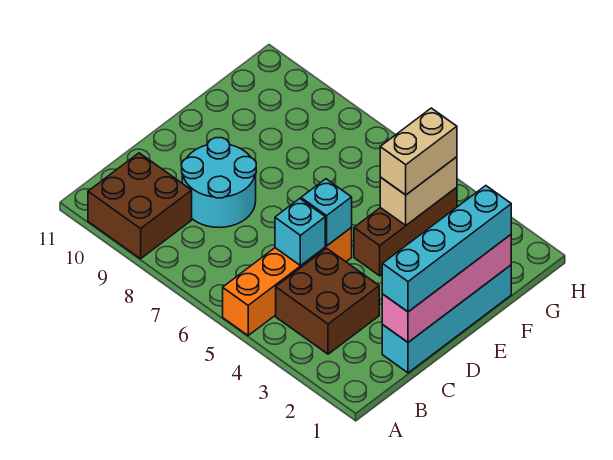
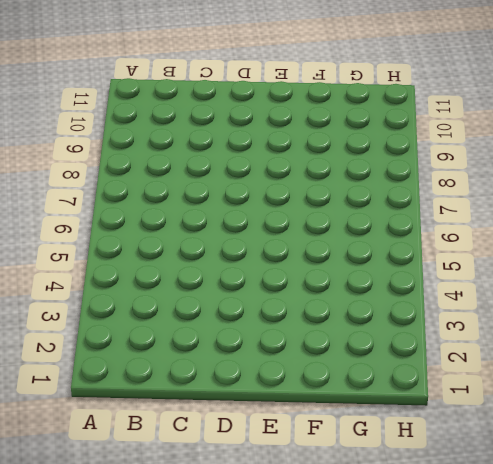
none -> orange 1x4 brick [223,227,352,335]
none -> brown 2x2 brick [88,153,192,259]
none -> brown 2x2 brick [276,248,379,354]

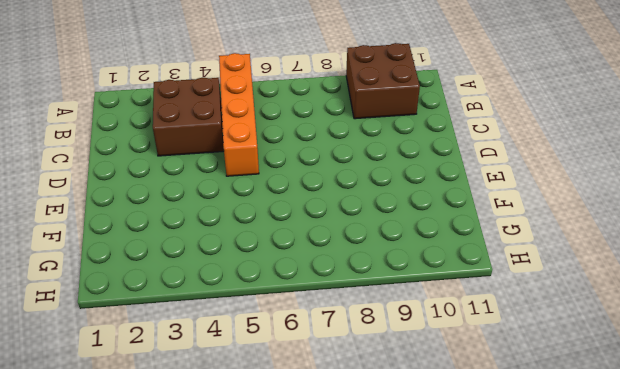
none -> cyan 1x4 brick [382,265,511,373]
none -> cyan 2x2 round brick [182,138,256,228]
none -> brown 1x3 brick [354,187,457,276]

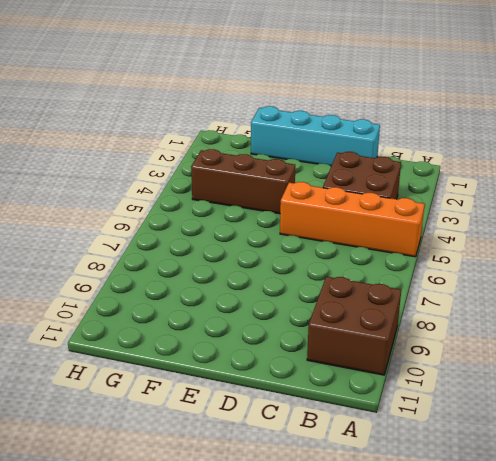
none -> cyan 2x2 round brick [182,138,256,228]
none -> pink 1x4 brick [382,235,511,342]
none -> cyan 1x1 brick [275,199,325,266]

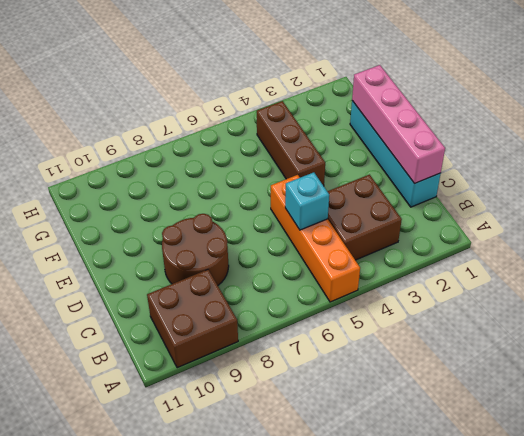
brown 2x2 round brick [162,214,229,285] -> cyan 2x2 round brick [182,138,256,228]
none -> cyan 1x1 brick [301,179,352,246]
none -> tan 1x2 brick [380,157,457,225]
none -> cyan 1x4 brick [382,186,511,312]

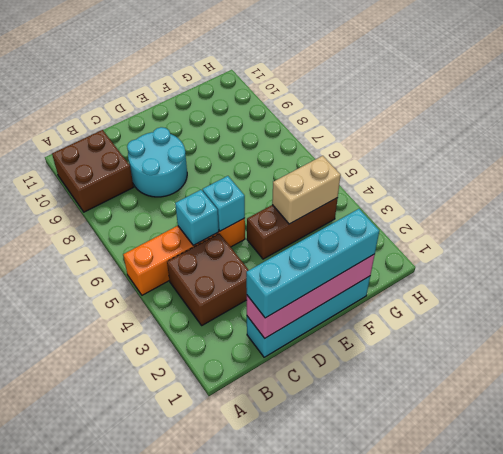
none -> tan 1x2 brick [380,108,457,195]

